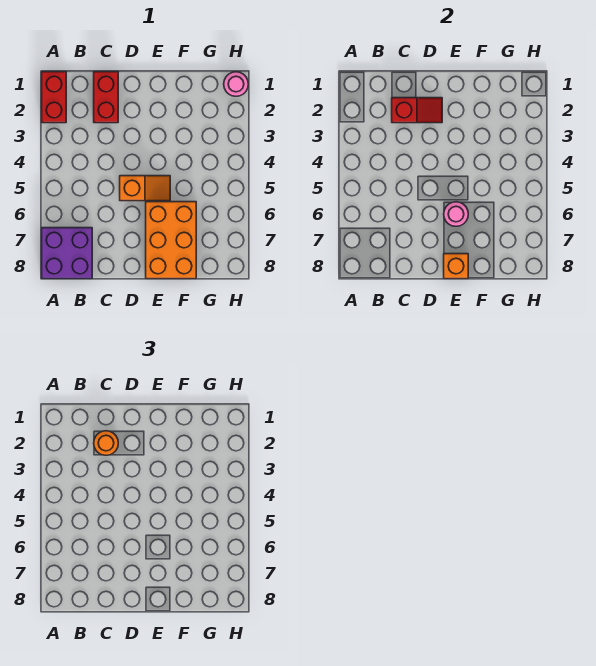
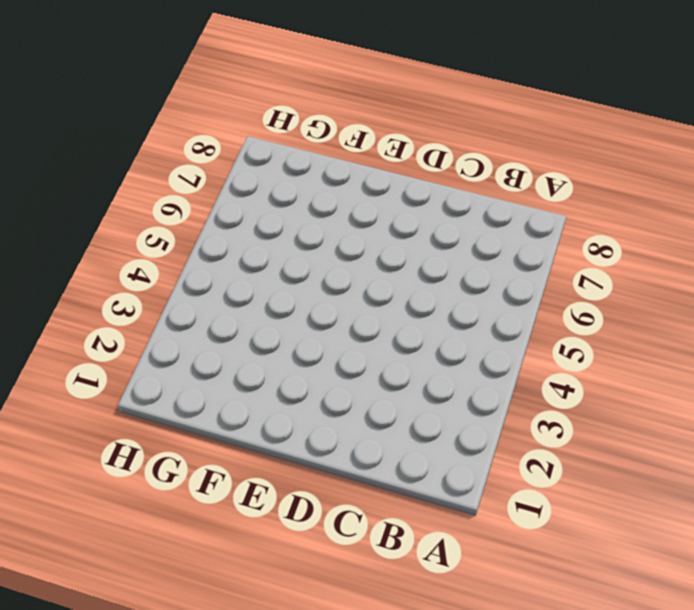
none -> red 1x2 brick [42,72,66,123]
none -> purple 2x2 brick [42,228,92,279]

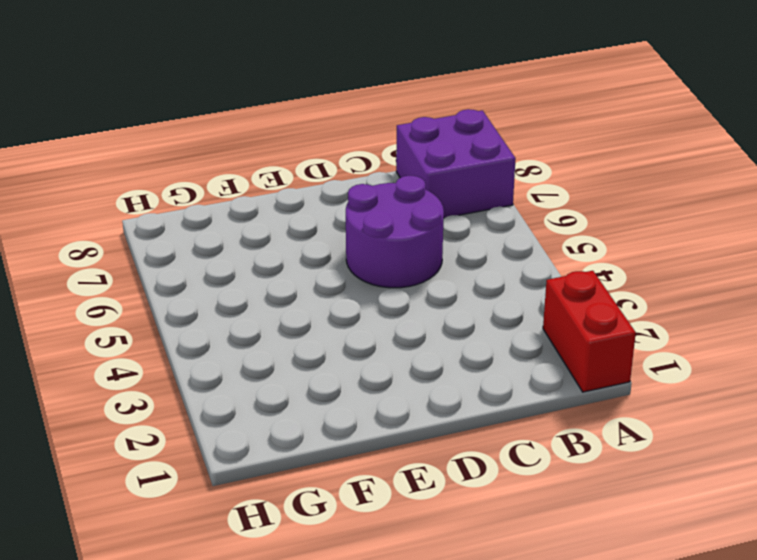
purple 2x2 round brick [346,176,444,288] -> orange 1x2 slope [120,176,170,201]
none -> red 1x2 brick [94,72,118,123]
none -> orange 2x3 brick [146,202,196,279]

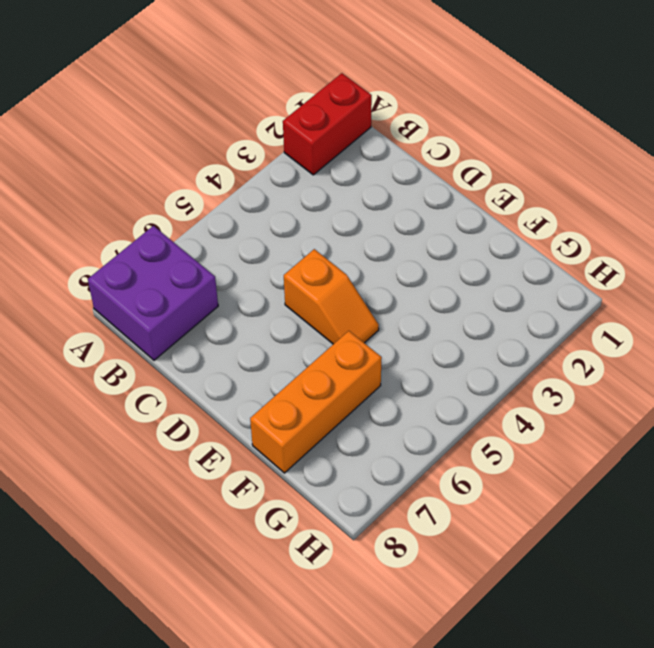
orange 1x3 brick [250,331,382,473] -> orange 2x3 brick [146,202,196,279]
none -> red 1x2 brick [94,72,118,123]
none -> pink 1x1 round brick [224,72,248,96]

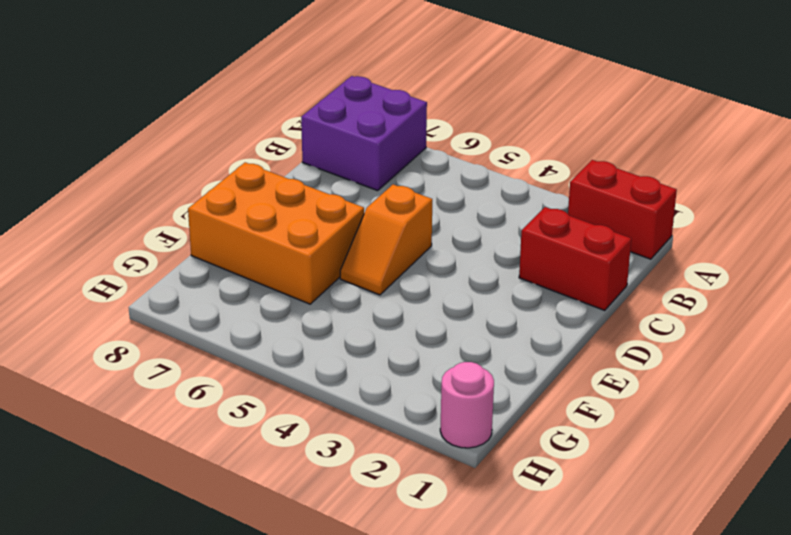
none -> red 1x2 slope [392,98,442,123]
none -> pink 1x1 round brick [444,202,468,226]

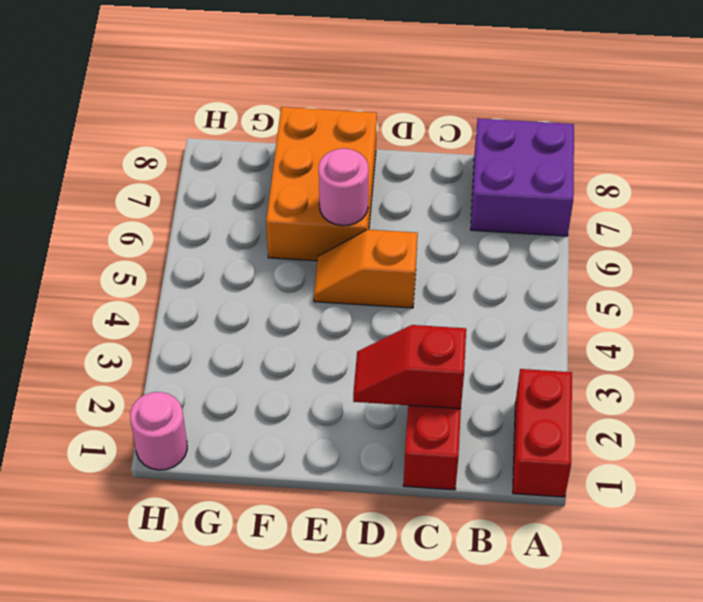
none -> orange 1x1 brick [444,254,468,279]
none -> orange 1x1 round brick [94,431,118,455]

